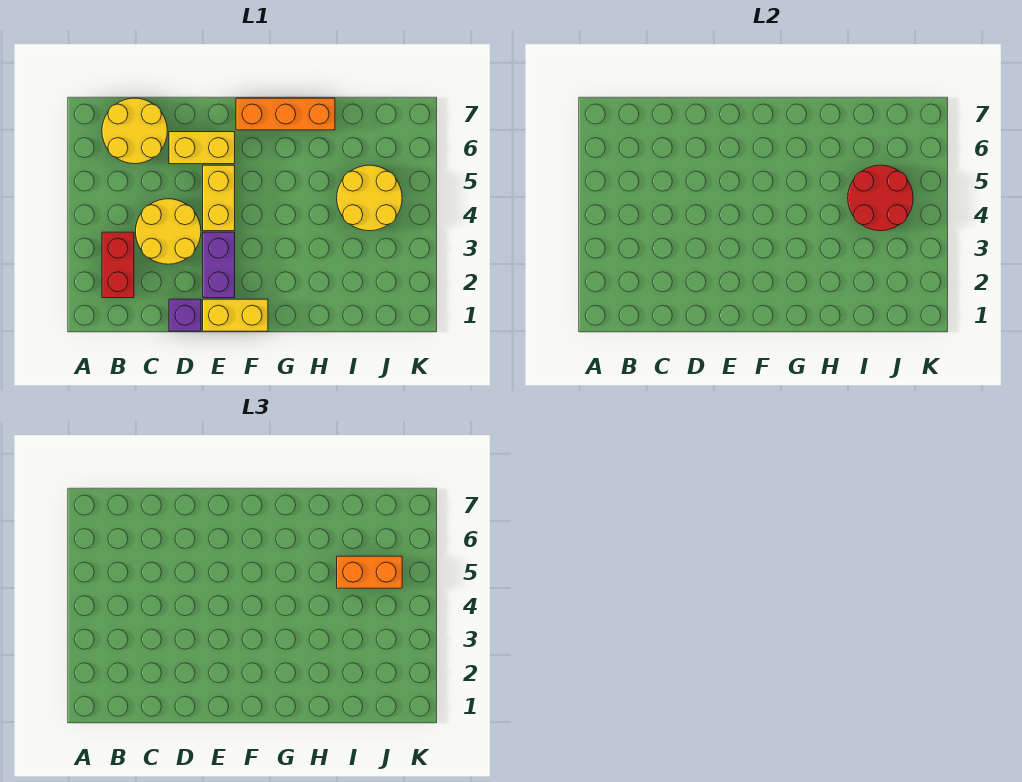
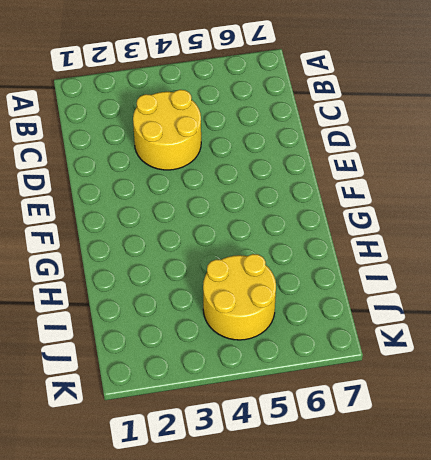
none -> red 1x2 brick [102,232,134,298]
none -> yellow 2x2 round brick [102,98,167,164]
none -> purple 1x1 brick [169,299,201,331]

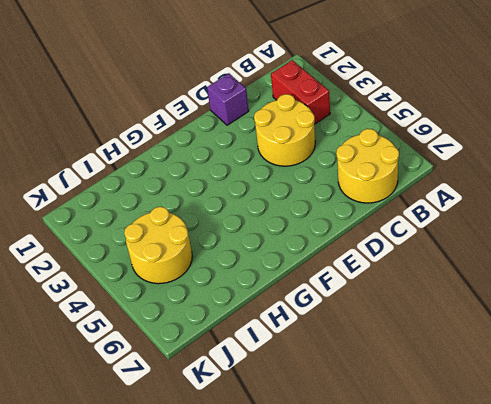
none -> yellow 1x2 brick [169,132,235,164]
none -> yellow 1x2 brick [203,299,268,331]
none -> purple 1x2 brick [203,232,235,298]

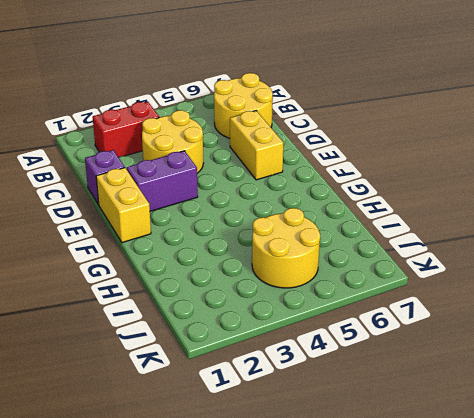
none -> yellow 1x2 brick [203,165,235,231]
none -> orange 1x3 brick [236,98,335,130]
none -> red 2x2 round brick [848,165,913,231]

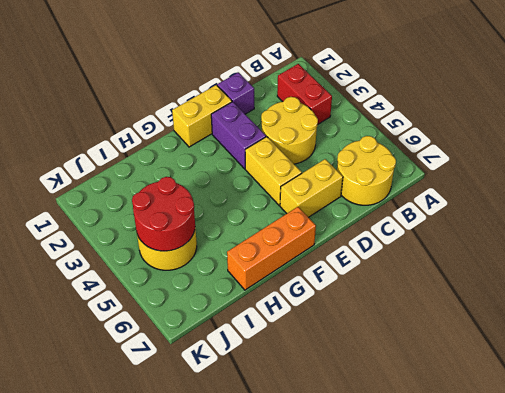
none -> orange 1x2 brick [337,556,402,588]

